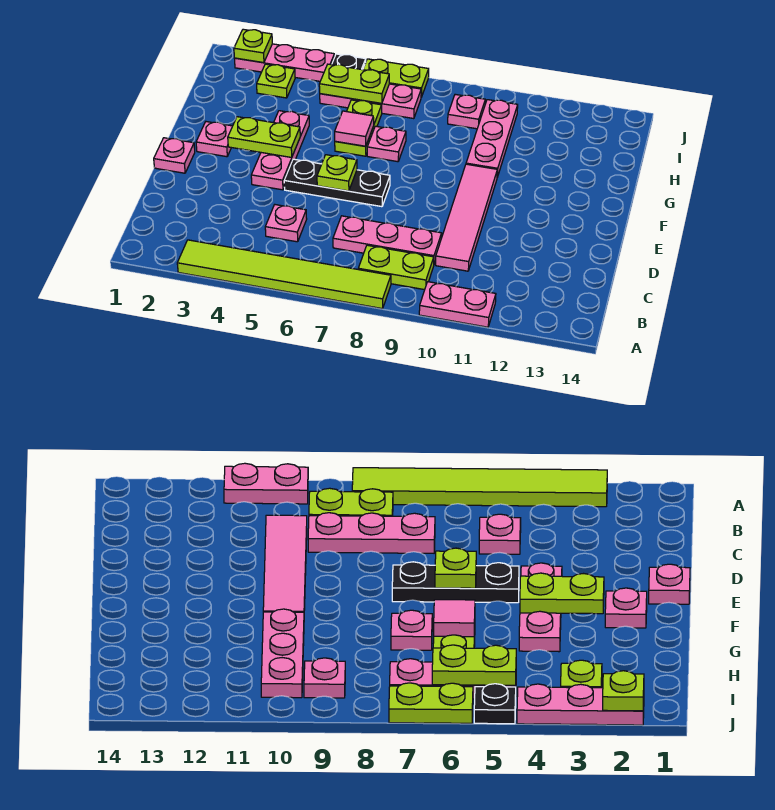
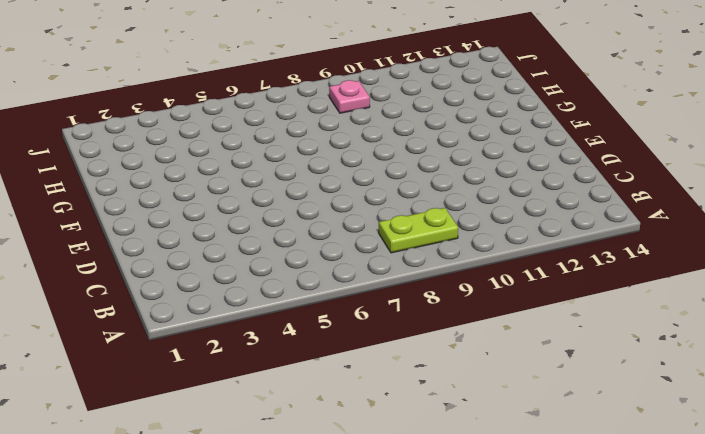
none -> lime 1x6 tile [177,240,391,309]
none -> pink 1x2 plate [419,282,496,327]
none -> pink 1x1 plate [265,205,307,242]

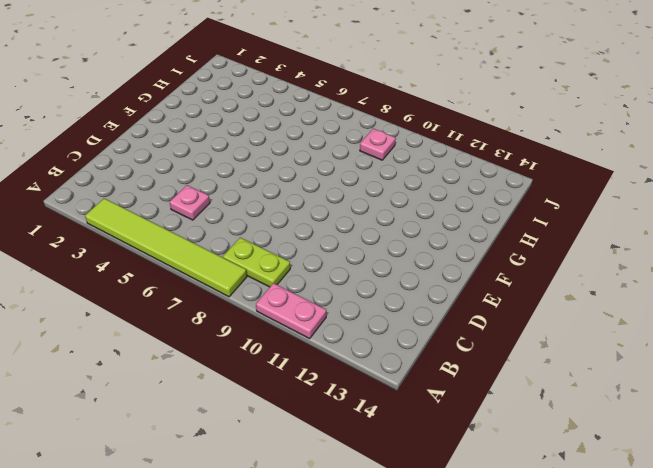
none -> pink 1x3 plate [333,216,442,264]
none -> pink 1x4 tile [436,164,497,271]
none -> pink 1x1 plate [154,138,195,173]

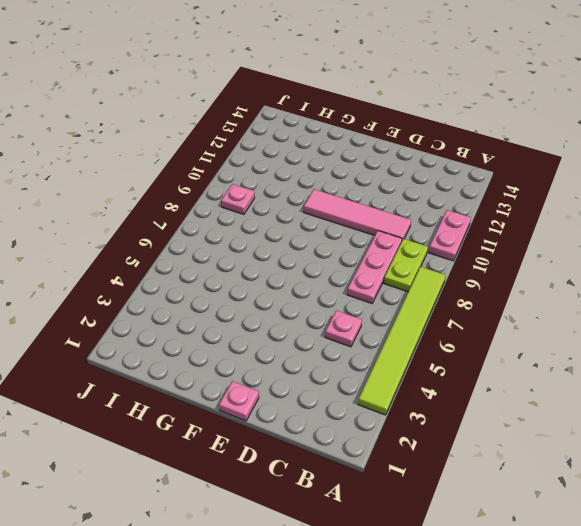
none -> pink 1x3 plate [251,111,309,190]
none -> black 1x3 plate [284,159,390,207]
none -> pink 1x1 plate [196,122,232,157]

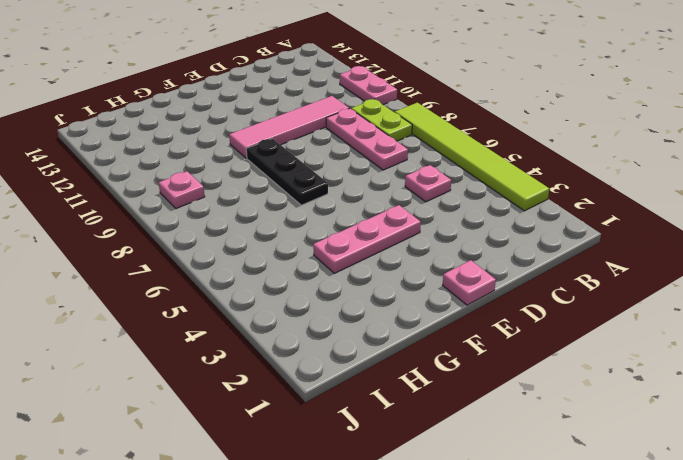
black 1x3 plate [246,138,328,205] -> black 1x3 plate moved to [284,159,390,207]
none -> pink 1x1 plate [196,122,232,157]
none -> lime 1x2 plate [335,100,382,156]
none -> pink 1x1 plate [367,126,406,162]

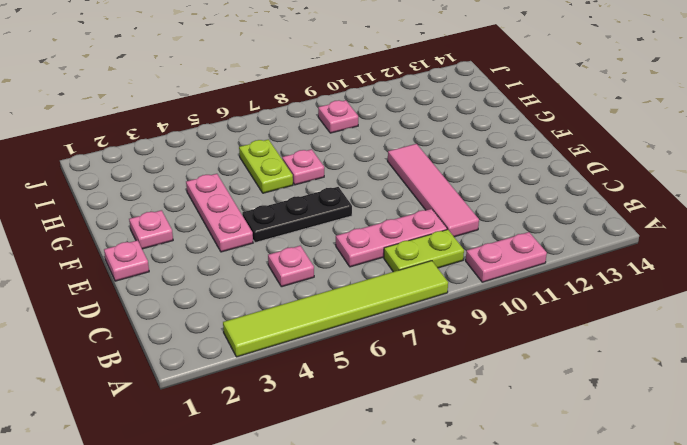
none -> pink 1x3 plate [466,100,518,177]
none -> lime 1x1 plate [257,64,295,98]
none -> pink 1x3 plate [320,84,421,119]

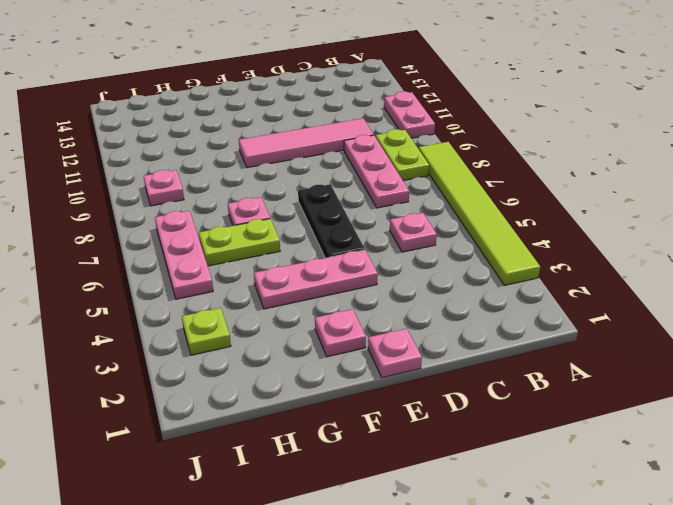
none -> pink 1x3 plate [466,100,518,177]
none -> pink 1x3 plate [235,44,335,81]
none -> black 1x1 plate [332,54,366,70]

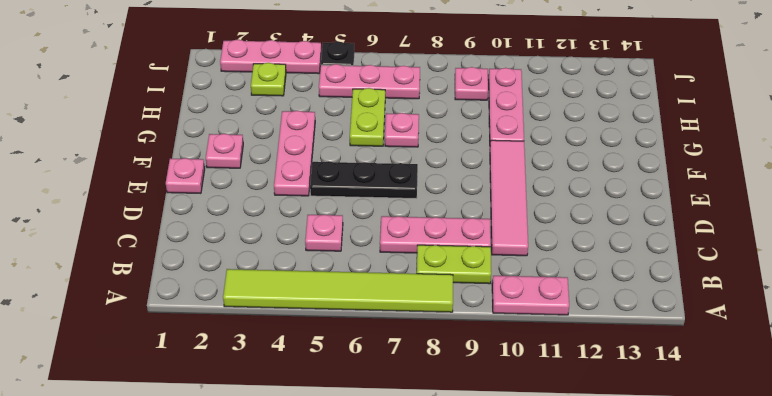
none -> lime 1x2 plate [363,59,429,97]
none -> lime 1x1 plate [317,155,357,191]
none -> lime 1x2 plate [228,117,300,157]

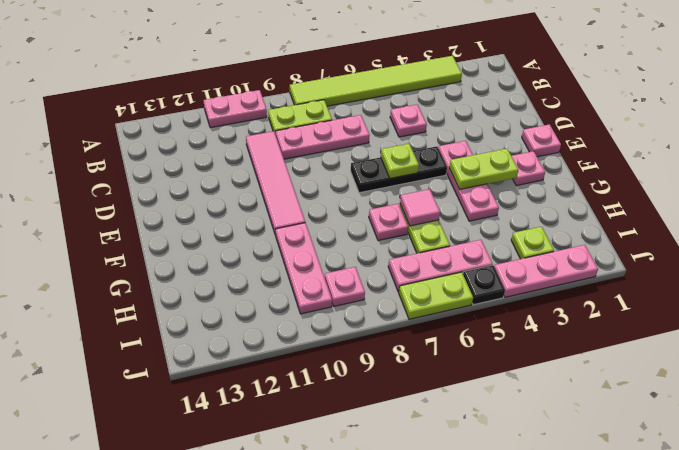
none -> lime 1x2 plate [319,64,389,103]
none -> lime 1x1 plate [234,29,272,63]

